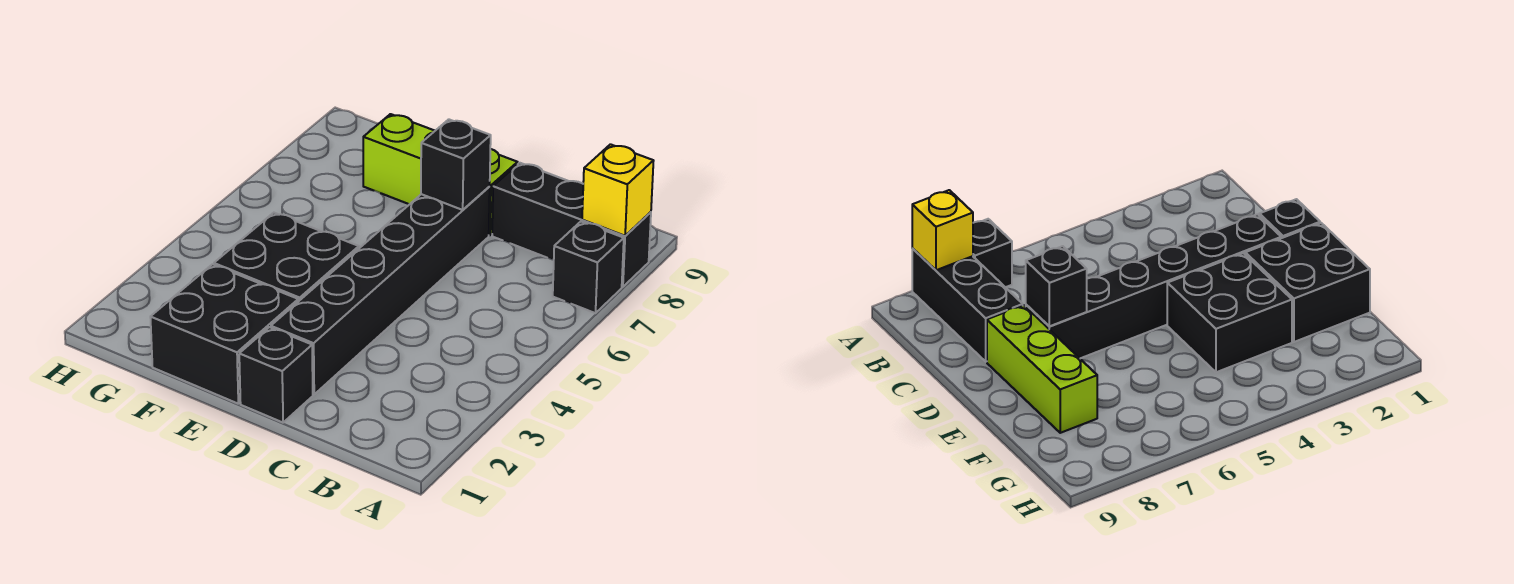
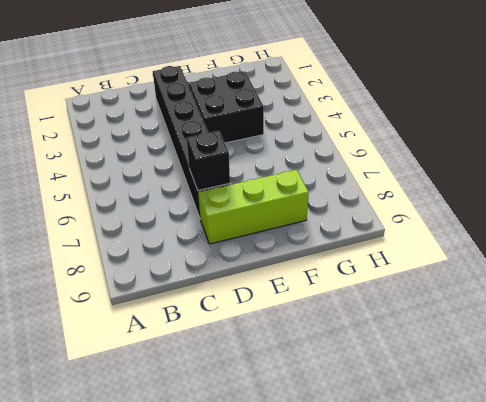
none -> black 1x1 brick [553,222,624,313]
none -> black 1x3 brick [492,163,651,287]

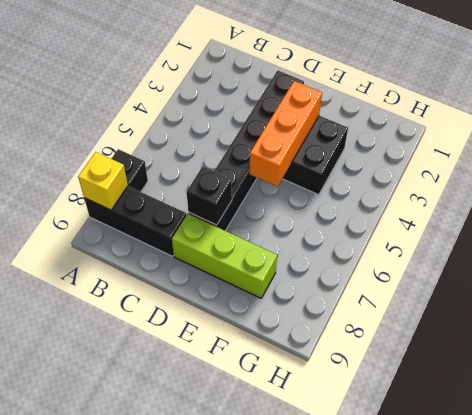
orange 1x3 brick [249,81,322,187] -> none
none -> black 1x1 brick [239,327,313,423]
none -> black 2x2 brick [150,264,298,404]

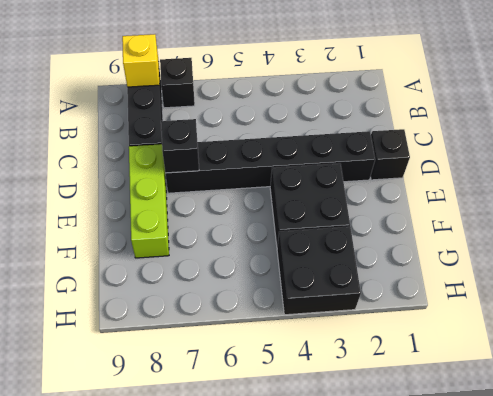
black 2x2 brick [277,227,361,315] -> black 2x2 brick moved to [150,264,298,404]

